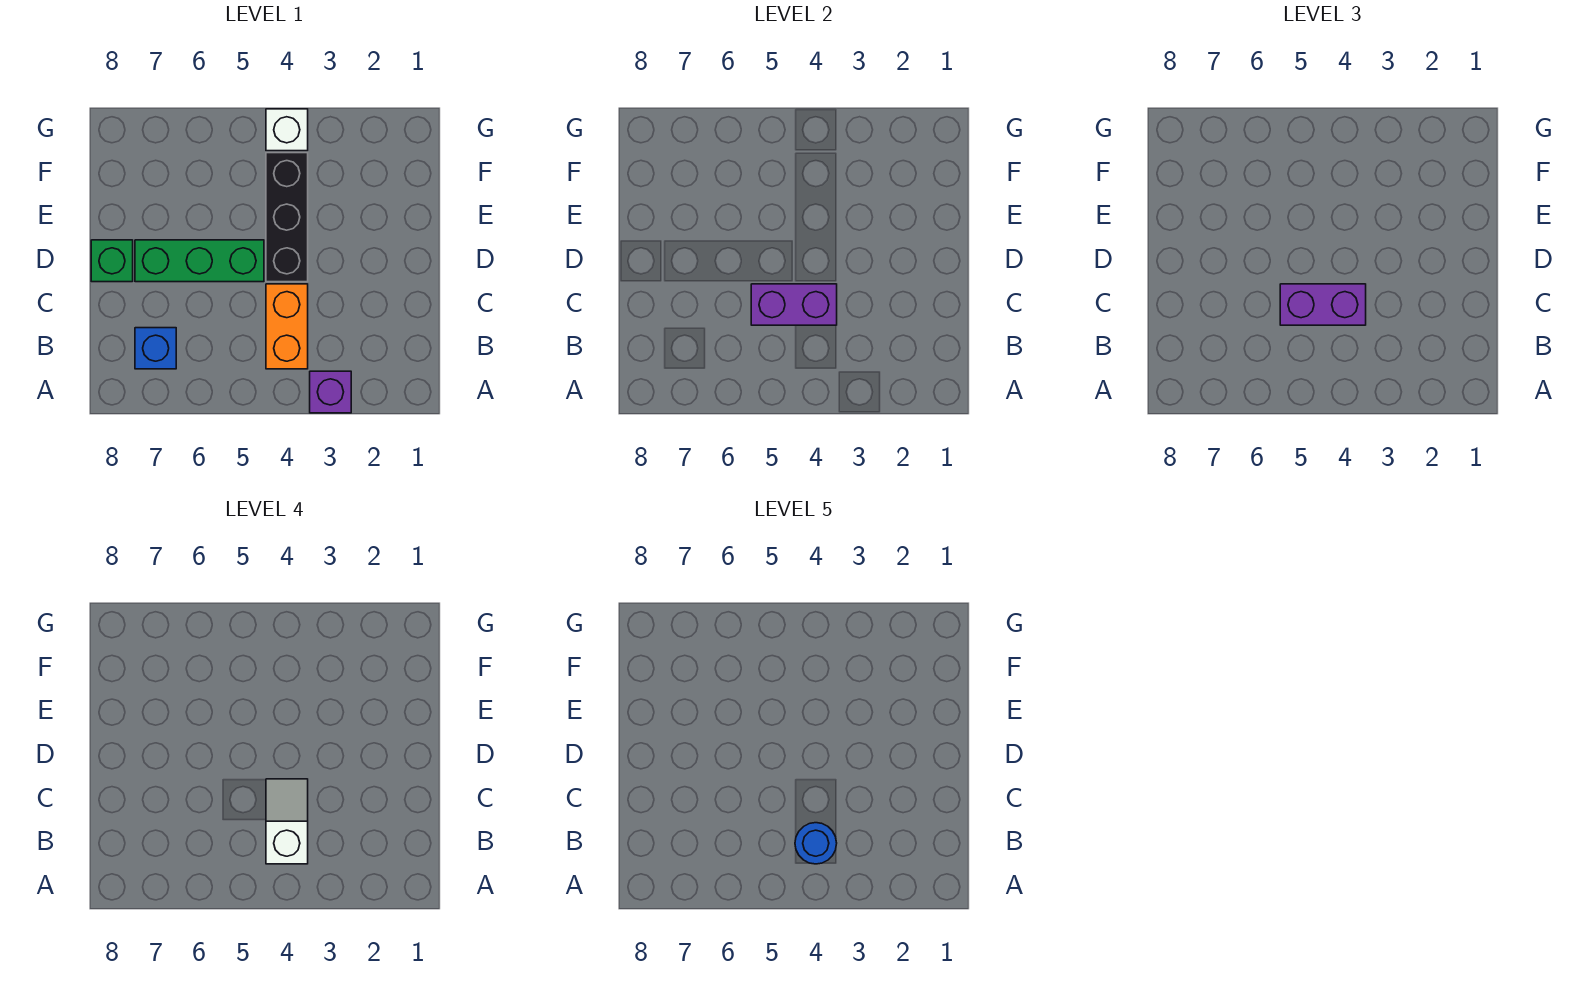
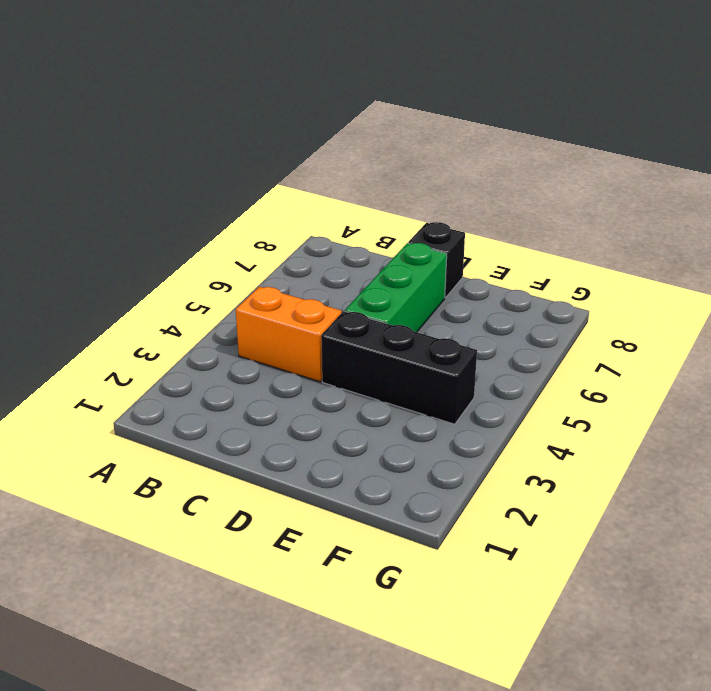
black 1x1 brick [408,222,465,298] -> green 1x1 brick [91,240,133,282]
none -> purple 1x1 brick [310,371,351,413]
none -> blue 1x1 brick [135,328,176,369]

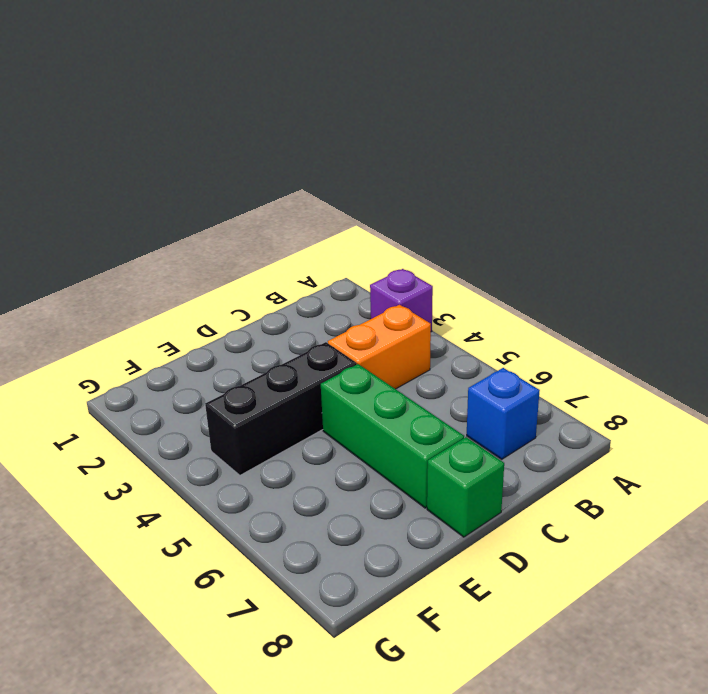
none -> white 1x1 brick [266,109,308,151]
none -> purple 1x2 brick [751,284,837,325]

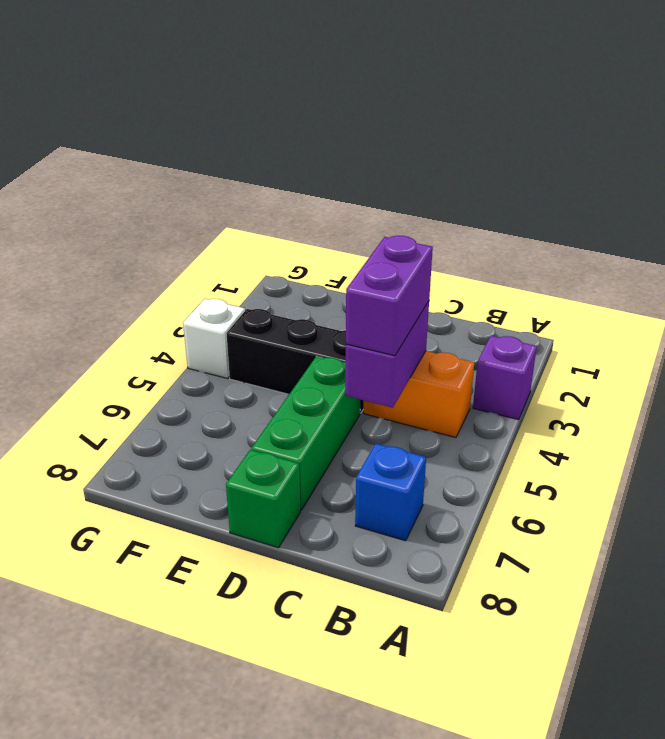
none -> white 1x2 slope [266,779,308,864]
none -> blue 1x1 round brick [795,823,837,864]

